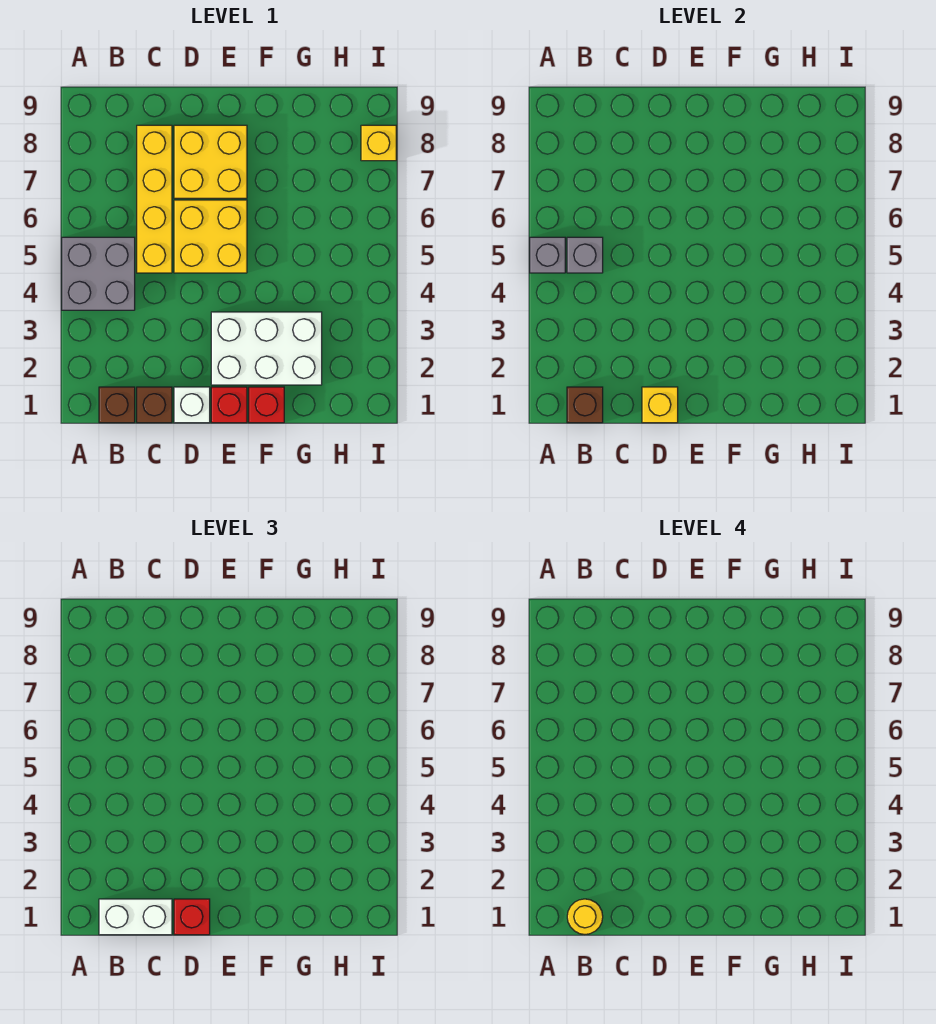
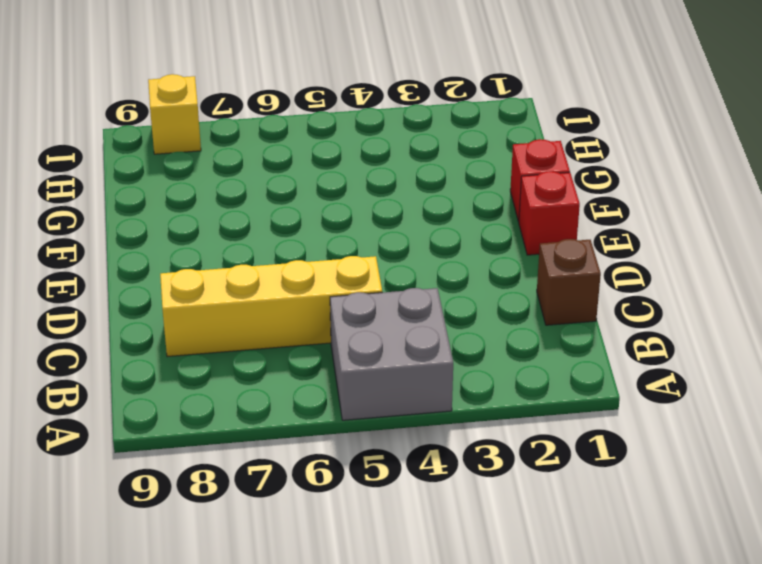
none -> brown 1x1 brick [99,387,135,423]
none -> white 1x1 brick [174,387,210,423]
none -> yellow 2x2 brick [174,200,247,273]

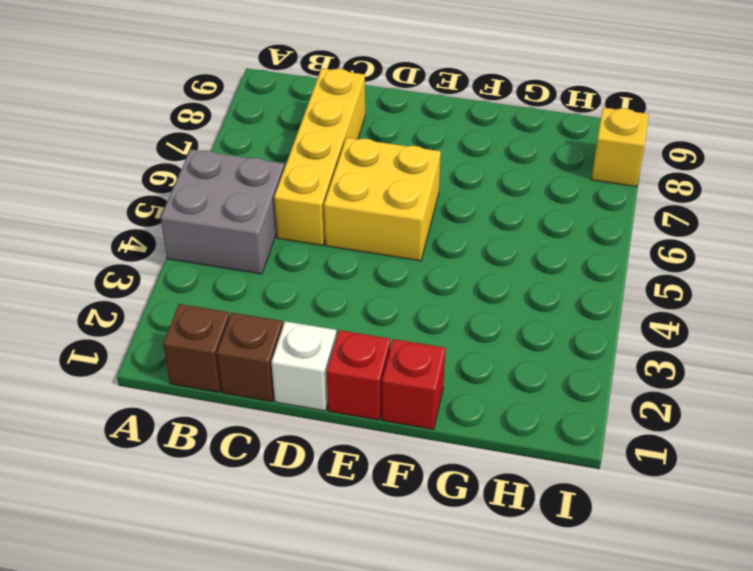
none -> yellow 2x2 brick [174,125,247,198]
none -> white 2x3 brick [211,312,322,385]
none -> grey 1x1 brick [530,237,565,273]

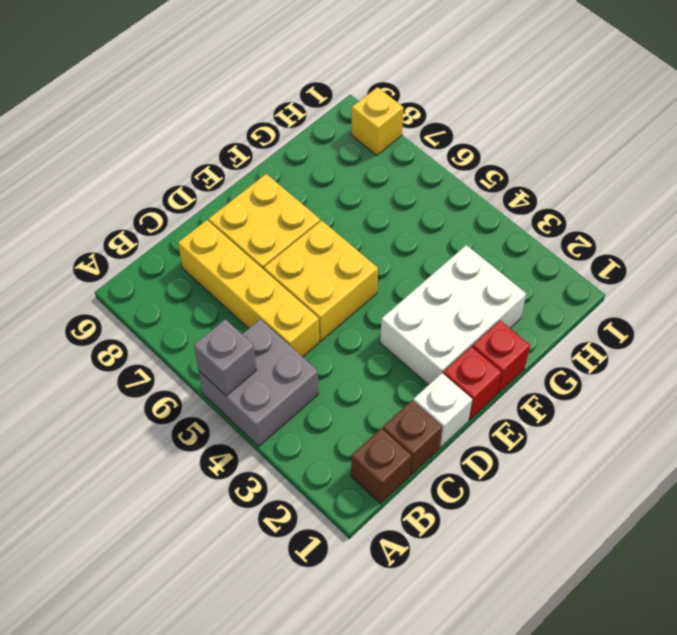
none -> brown 1x1 brick [567,387,603,423]
none -> grey 1x1 brick [567,237,603,273]
none -> yellow 1x1 brick [642,387,678,423]

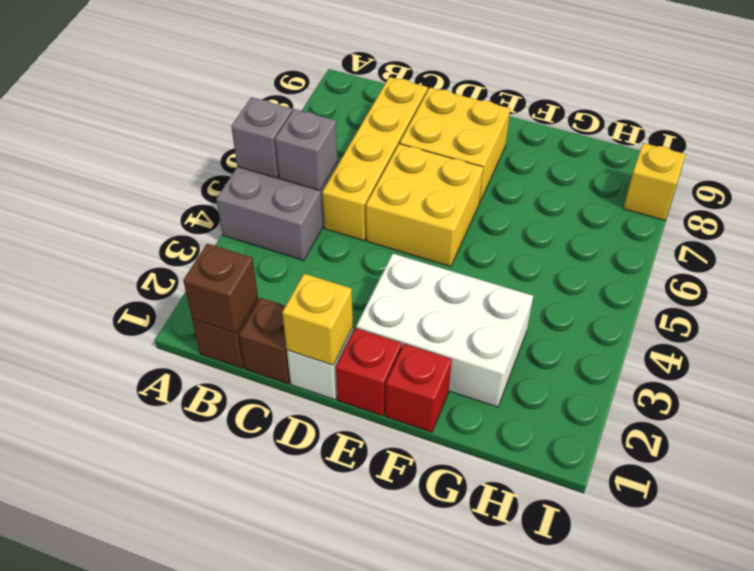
none -> white 1x2 brick [99,899,172,935]
none -> red 1x1 brick [174,899,210,935]
none -> yellow 1x1 round brick [567,899,603,934]

